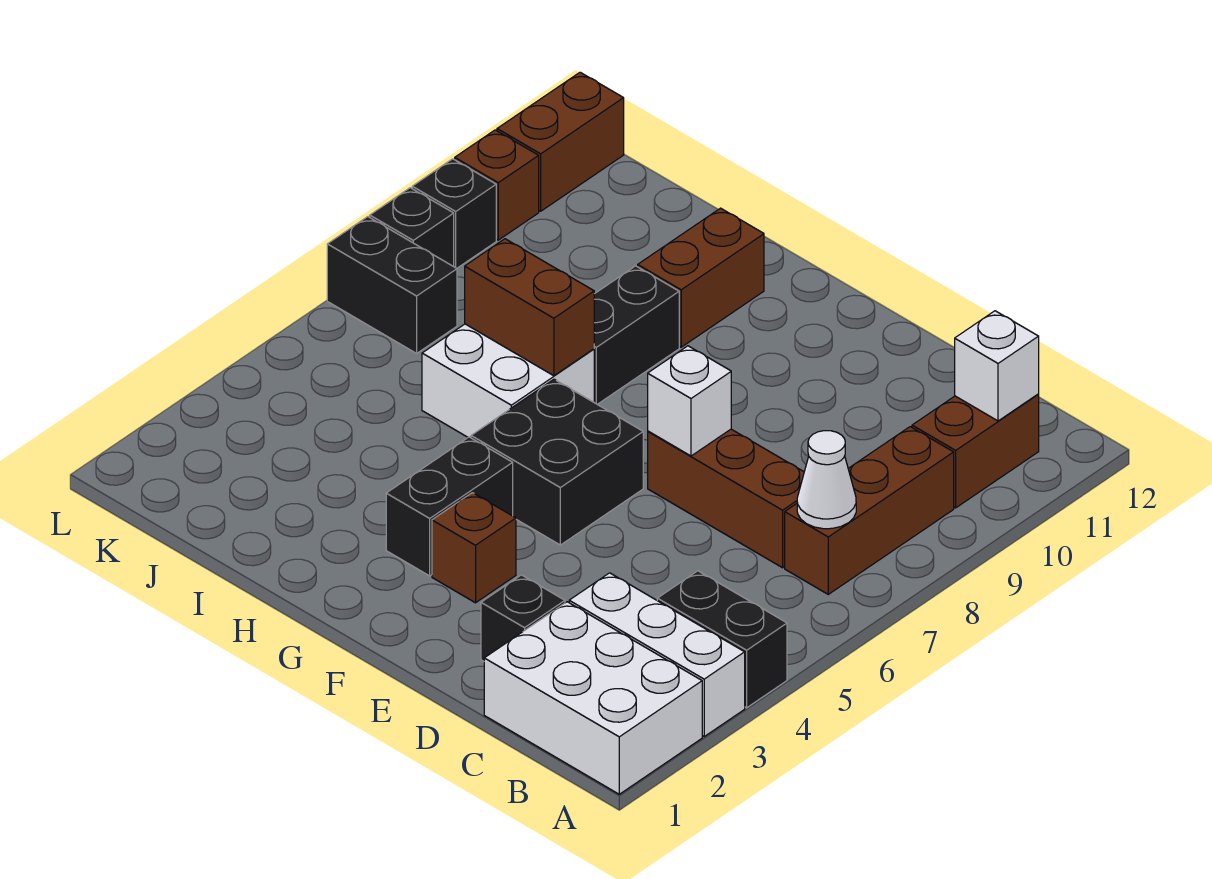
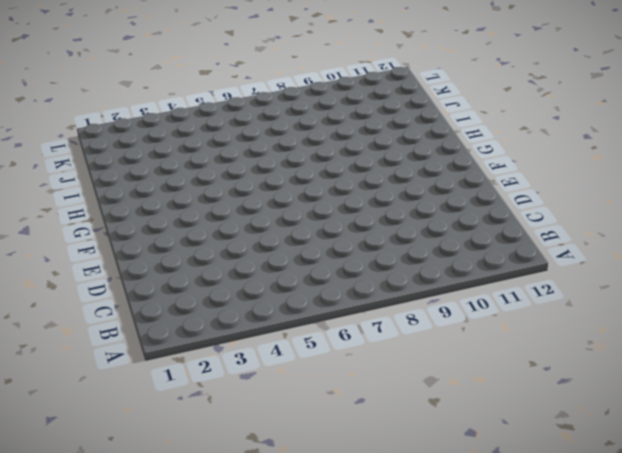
none -> white 2x3 brick [484,602,702,794]
none -> white 1x3 brick [569,573,745,736]
none -> black 1x2 brick [657,571,787,708]

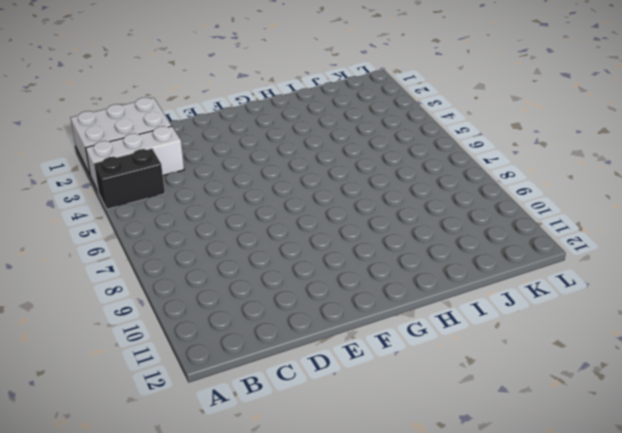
none -> brown 1x3 brick [785,427,954,594]
none -> brown 1x2 brick [912,394,1039,508]
none -> brown 1x3 brick [648,429,804,568]

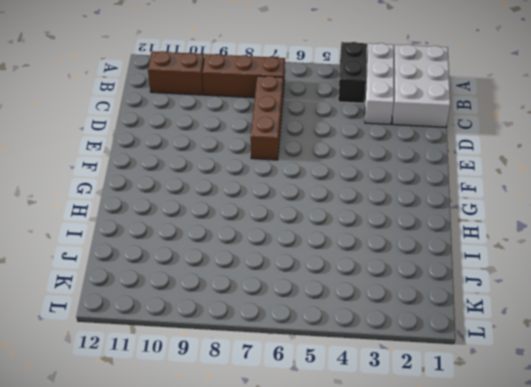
none -> black 1x1 brick [481,575,565,661]
none -> brown 1x1 brick [432,493,516,603]
none -> black 2x2 brick [471,379,643,545]

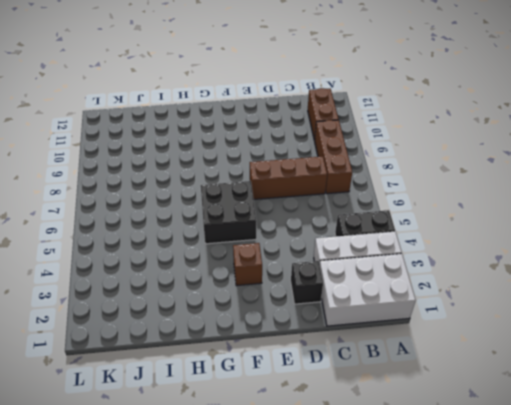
none -> black 1x2 brick [386,437,513,576]
none -> white 2x2 brick [422,324,594,438]
none -> black 1x2 brick [594,266,679,404]

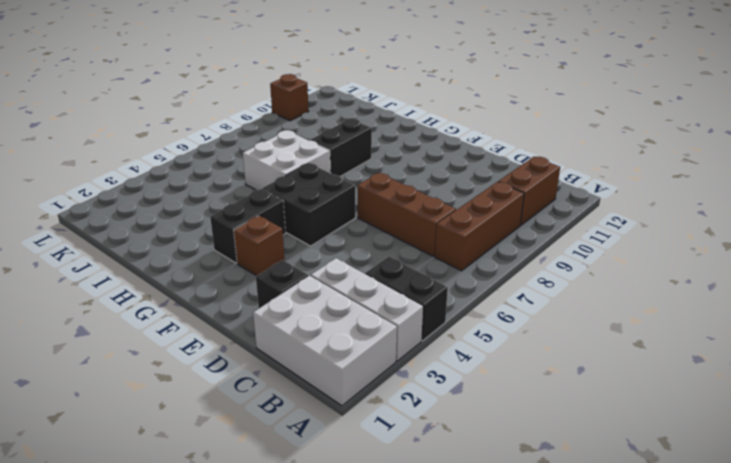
none -> brown 1x2 brick [638,208,764,347]
none -> black 1x2 brick [327,217,457,353]
none -> black 1x1 brick [370,188,454,266]

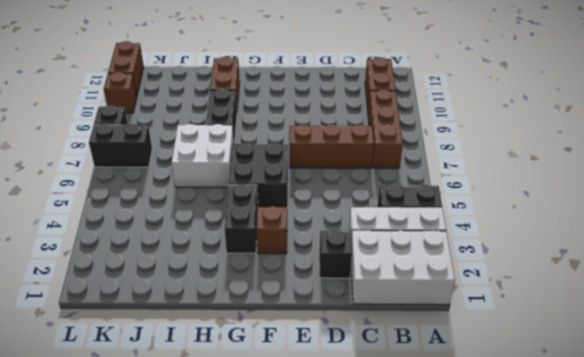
none -> black 1x1 brick [412,159,496,268]
none -> white 1x1 cone [797,431,856,529]
none -> white 1x1 brick [955,311,1039,421]

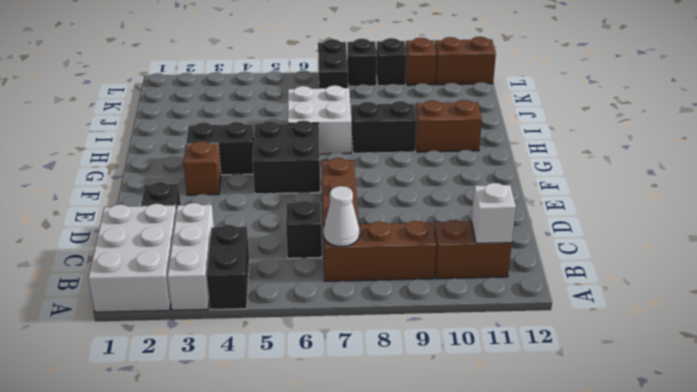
black 1x1 brick [286,200,322,258] -> none
none -> white 1x1 brick [648,346,731,456]
none -> brown 1x2 brick [465,239,594,376]

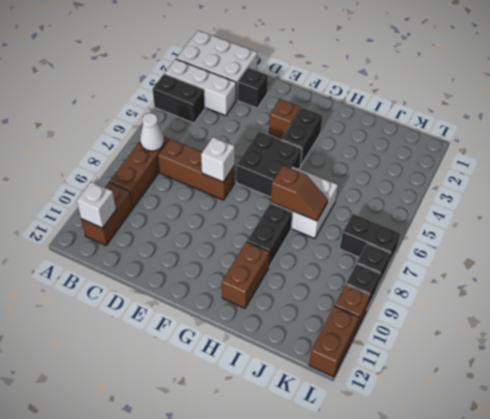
brown 1x2 slope [271,165,328,221] -> brown 1x2 brick [465,239,594,376]

